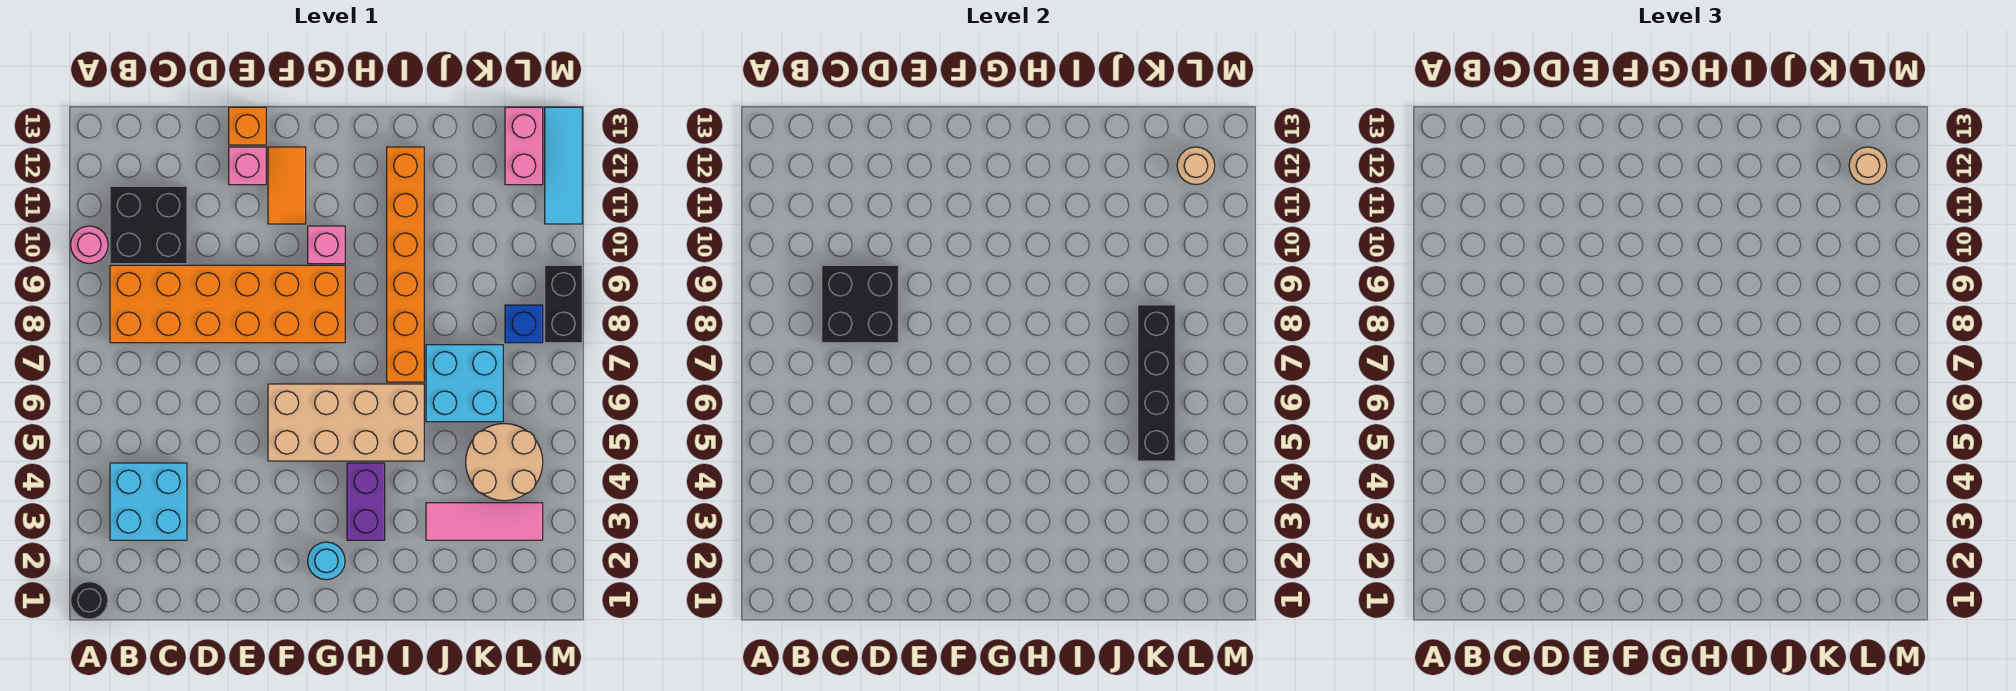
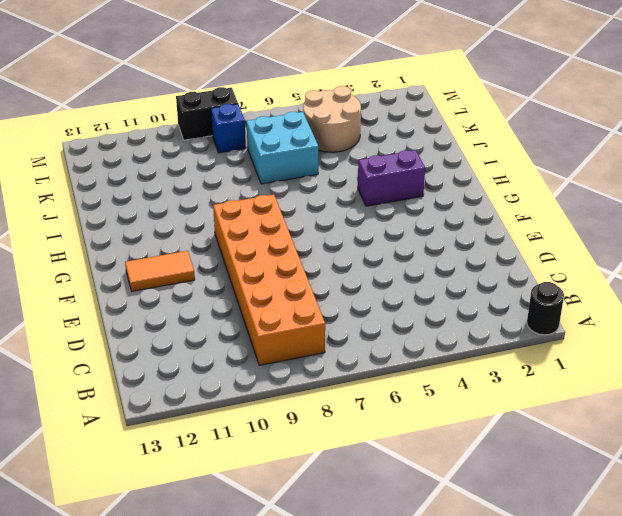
none -> pink 1x1 round brick [71,226,108,264]
none -> cyan 2x2 brick [110,463,187,540]
none -> black 2x2 brick [110,186,187,264]

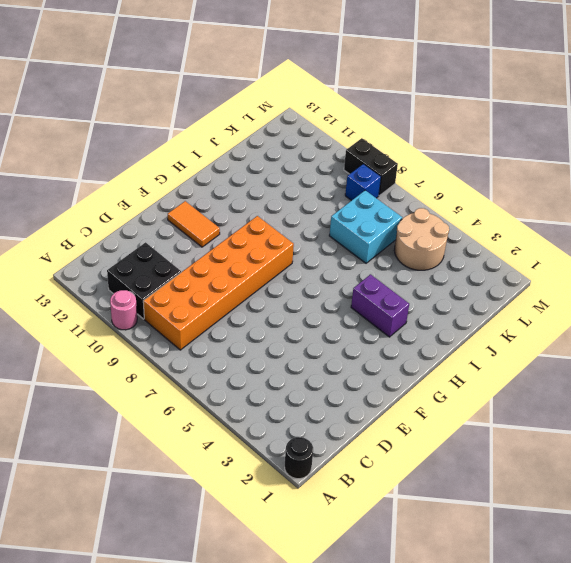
none -> cyan 2x2 brick [110,463,187,540]
none -> pink 1x1 brick [229,147,266,185]
none -> orange 1x1 brick [229,107,266,145]

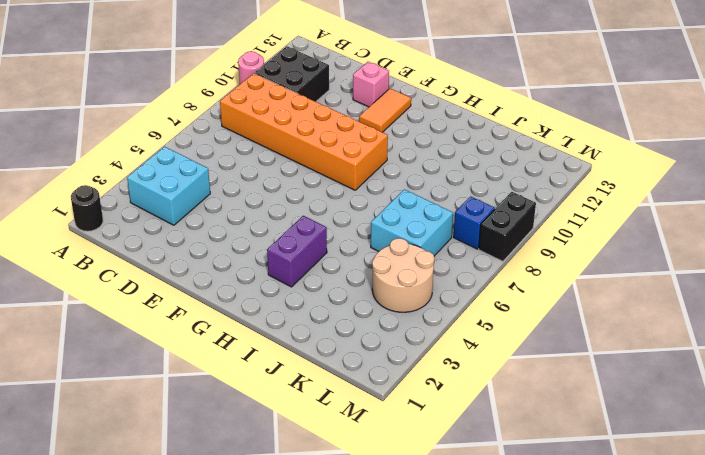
none -> orange 1x1 brick [229,107,266,145]
none -> tan 2x4 brick [268,384,424,461]
none -> cyan 1x1 round brick [308,542,345,580]

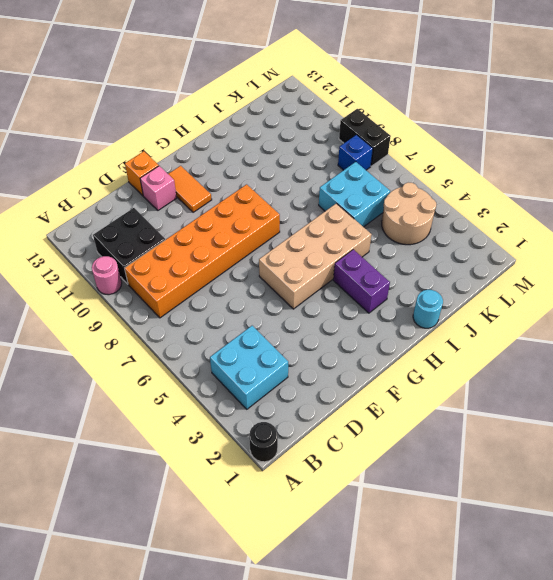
cyan 1x1 round brick [413,290,443,328] -> cyan 1x1 round brick moved to [308,542,345,580]
none -> pink 1x1 brick [308,226,345,264]
none -> orange 1x6 brick [387,147,424,382]
none -> pink 1x3 tile [426,503,543,540]

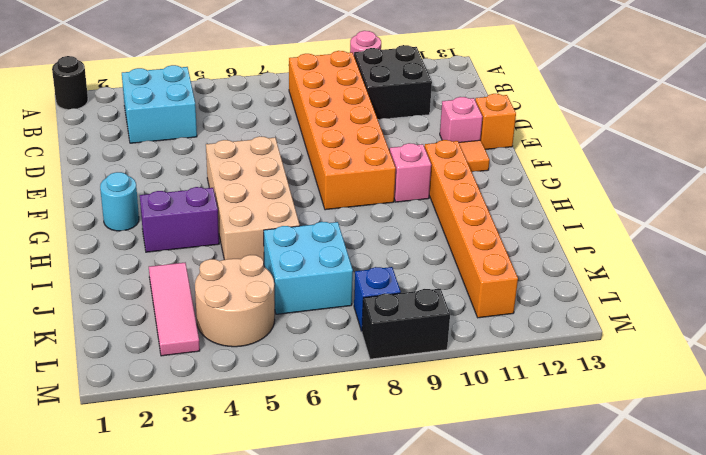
orange 1x6 brick [425,140,518,318] -> orange 1x6 brick turned to [387,147,424,382]
none -> pink 1x2 brick [505,107,543,185]
none -> cyan 1x3 tile [545,107,582,224]
none -> black 2x2 brick [822,265,899,343]

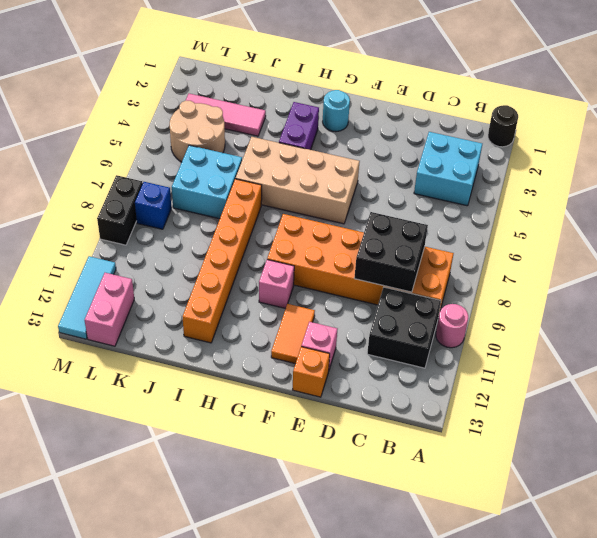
none -> black 1x4 brick [1138,305,1175,461]
none -> tan 1x1 round brick [1177,147,1215,185]
none -> tan 1x1 round brick [1849,147,1887,185]

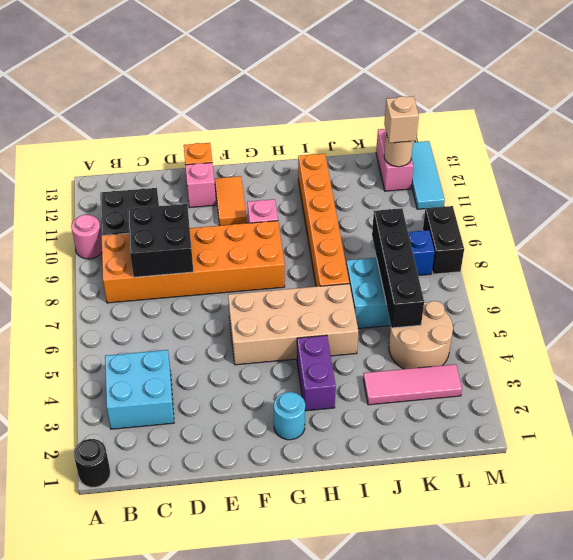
tan 1x1 brick [384,96,419,143] -> tan 1x1 round brick [1849,147,1887,185]

